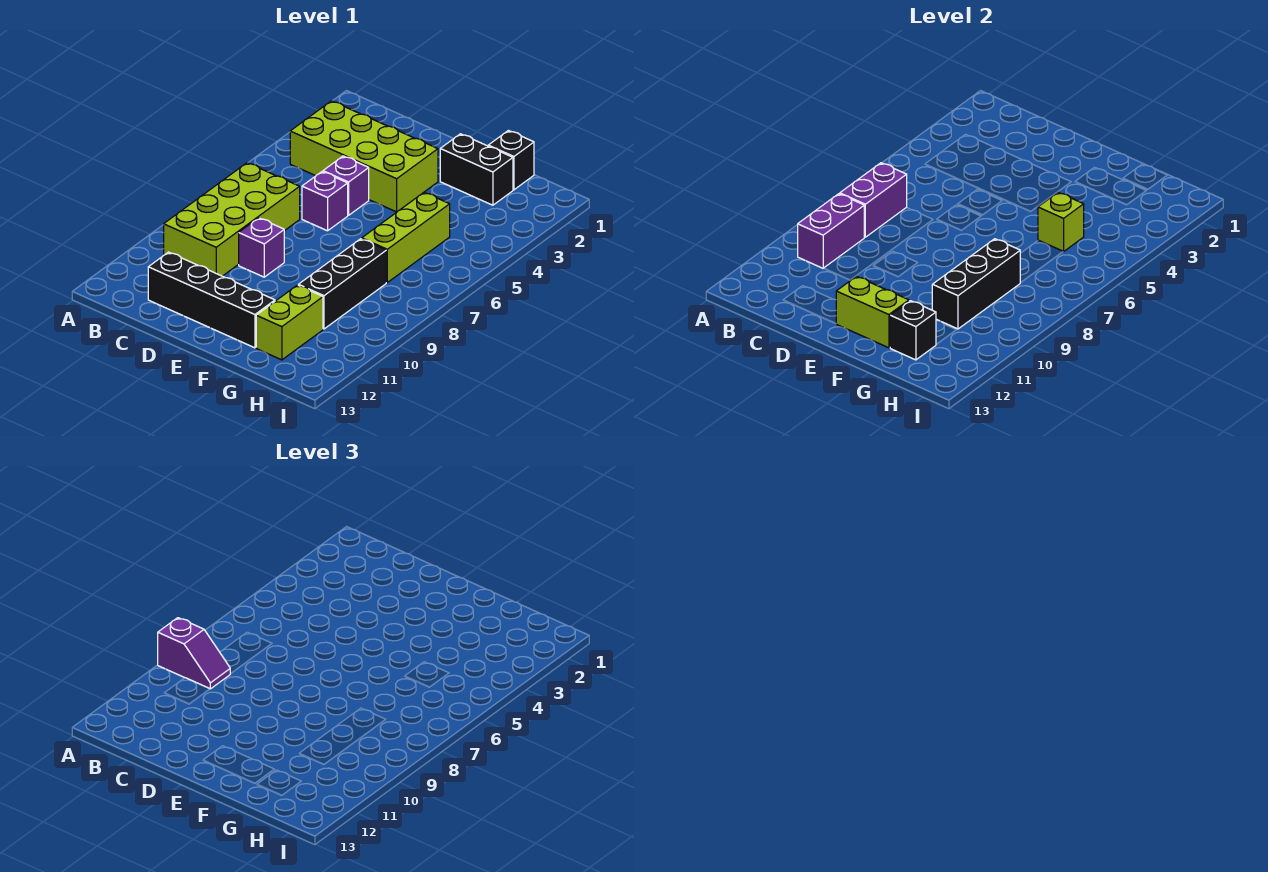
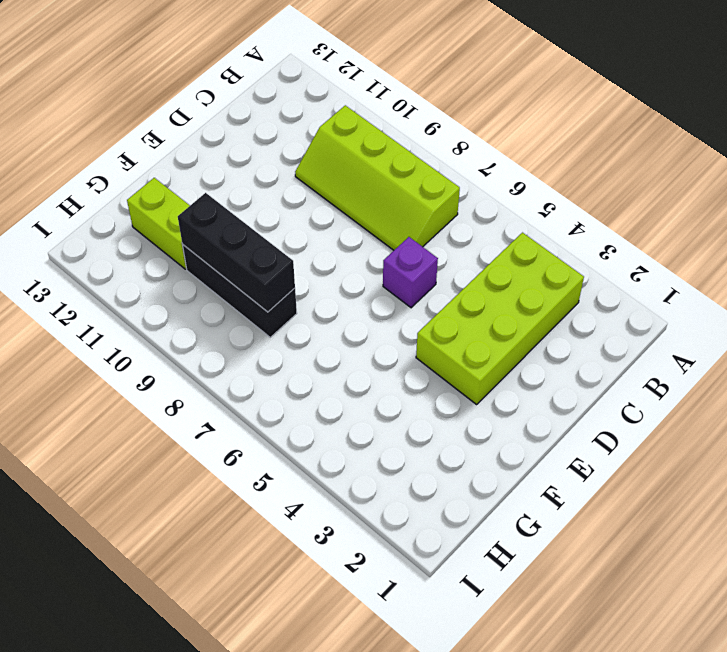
lime 2x4 slope [295,105,460,250] -> lime 2x4 brick [164,163,300,276]
none -> black 1x4 brick [148,252,275,348]
none -> purple 1x1 brick [323,156,369,215]
none -> purple 1x1 brick [239,218,284,277]

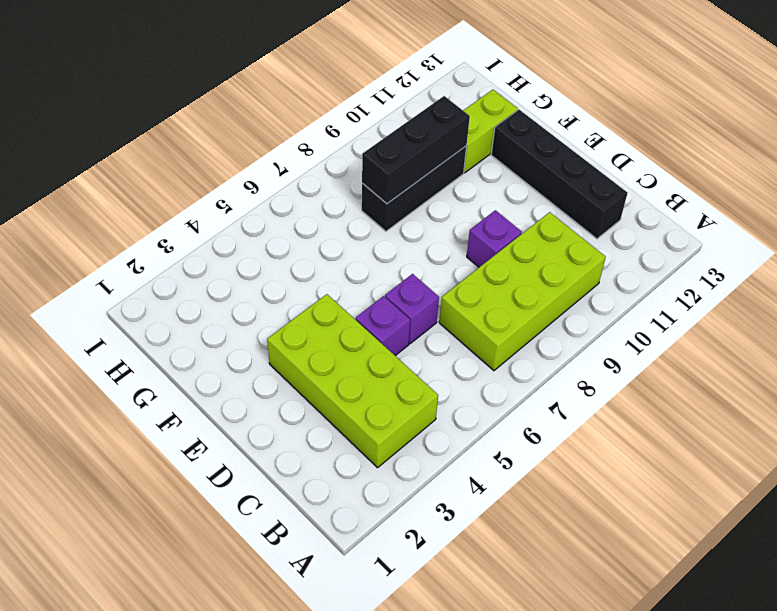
none -> black 1x2 brick [440,134,513,205]
none -> black 1x1 brick [488,131,534,190]
none -> lime 1x3 brick [362,192,450,282]

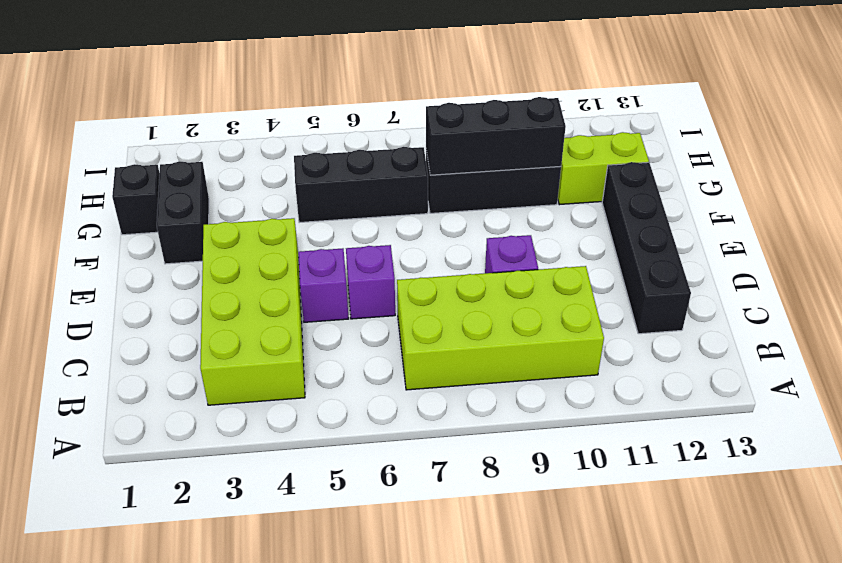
black 1x3 brick [294,147,428,223] -> lime 1x3 brick [362,192,450,282]
none -> purple 1x2 brick [840,163,907,237]
none -> purple 1x2 brick [798,194,864,268]
none -> lime 1x2 brick [836,276,909,348]

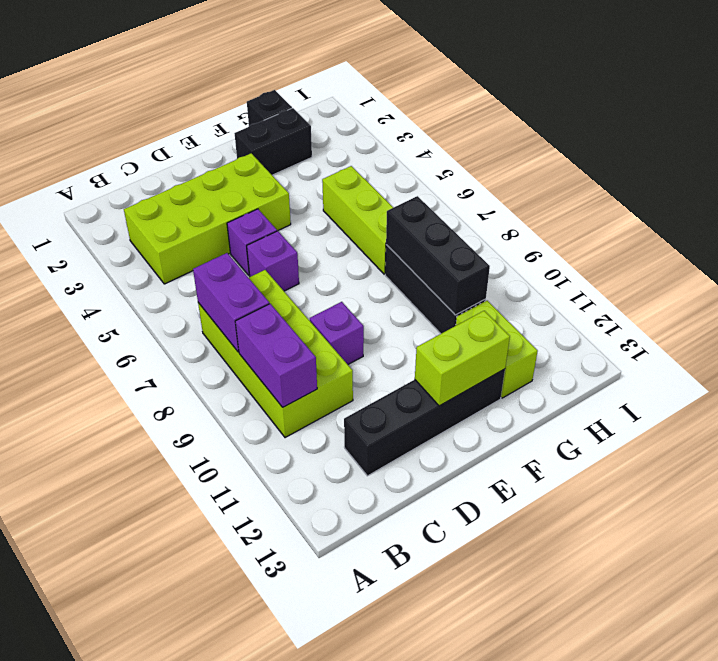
none -> lime 1x1 brick [1038,192,1084,252]
none -> black 1x1 brick [890,301,936,360]
none -> purple 1x2 slope [158,618,230,689]

